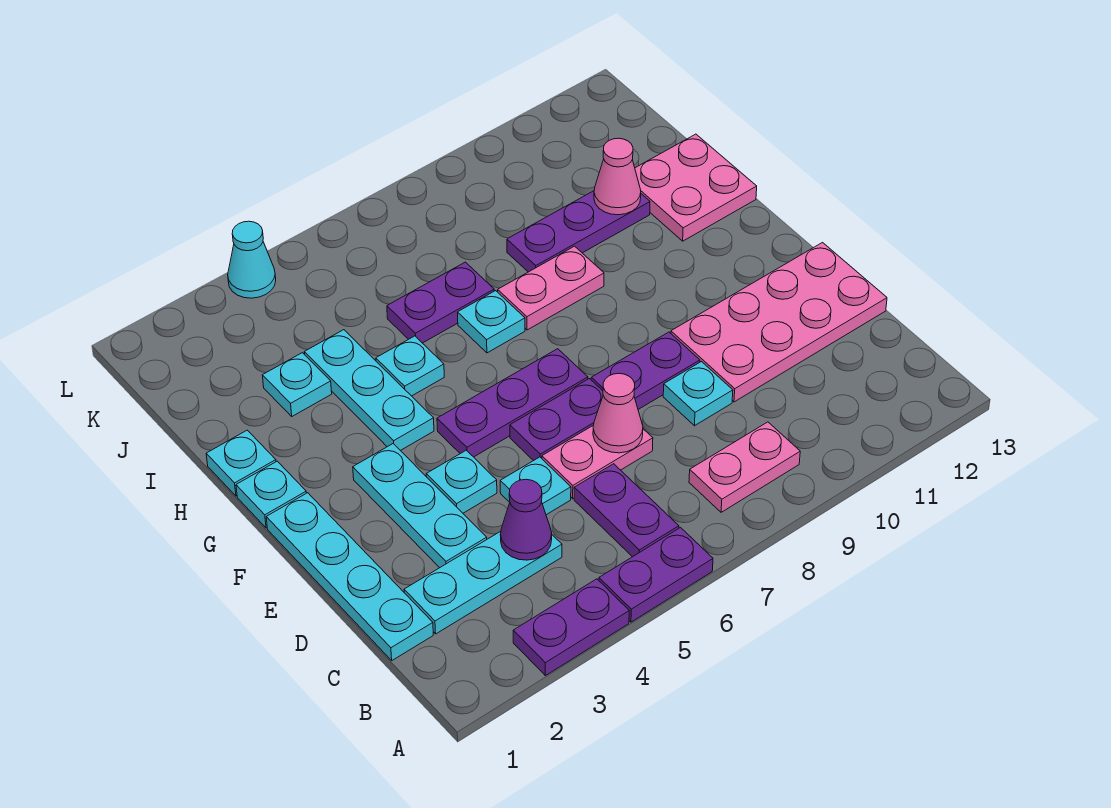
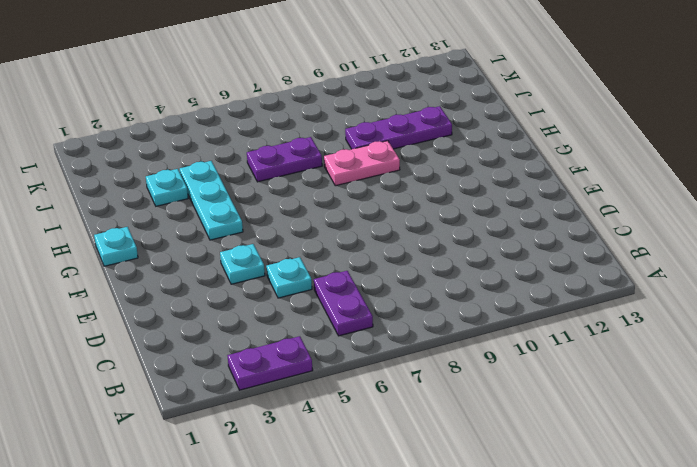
none -> purple 1x2 plate [599,528,713,622]
none -> pink 1x2 plate [689,422,800,512]
none -> cyan 1x4 plate [266,493,433,660]

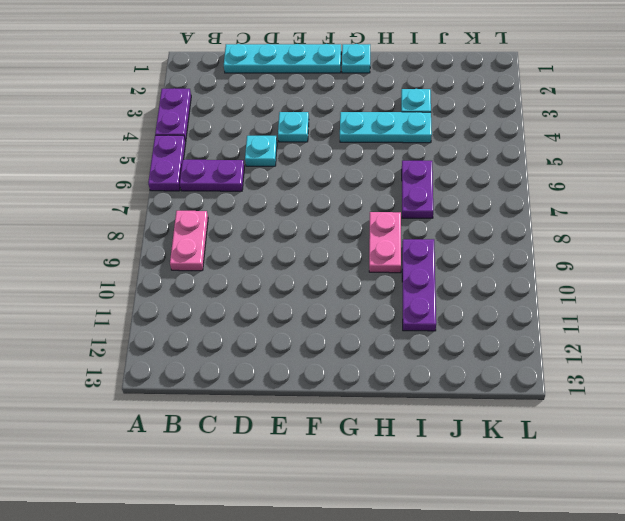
none -> cyan 1x3 plate [404,531,562,634]
none -> cyan 1x3 plate [353,444,487,568]
none -> pink 1x2 plate [542,425,653,499]

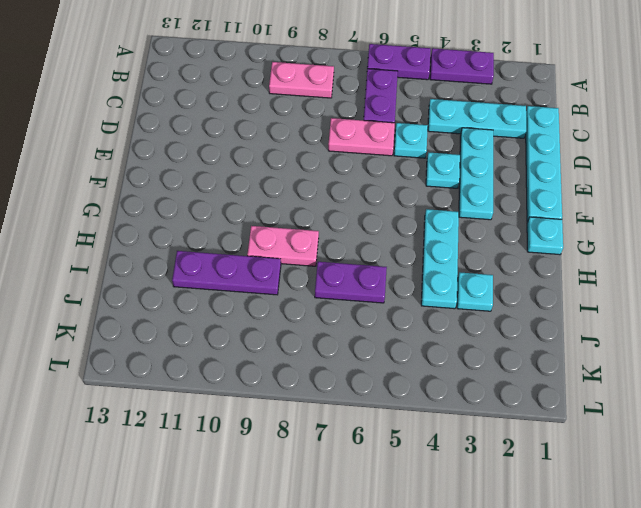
none -> cyan 1x1 plate [663,362,733,426]
none -> pink 2x4 plate [671,243,887,402]
none -> purple 1x2 plate [510,379,603,461]

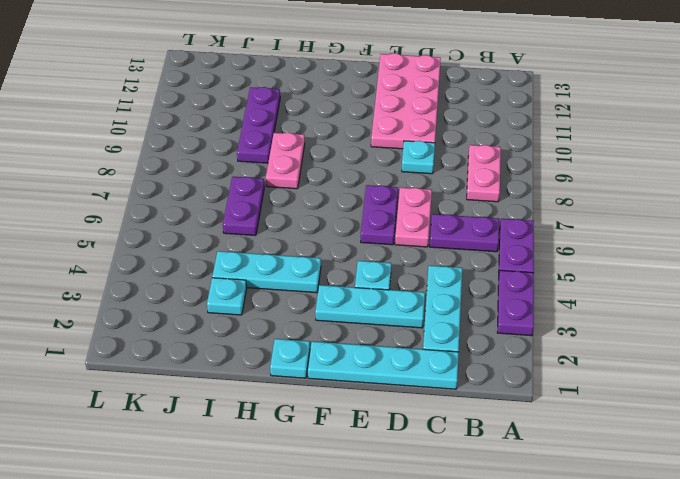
none -> cyan 1x1 plate [500,457,571,515]
none -> purple 1x2 plate [591,332,700,409]
none -> purple 1x3 plate [437,349,588,457]

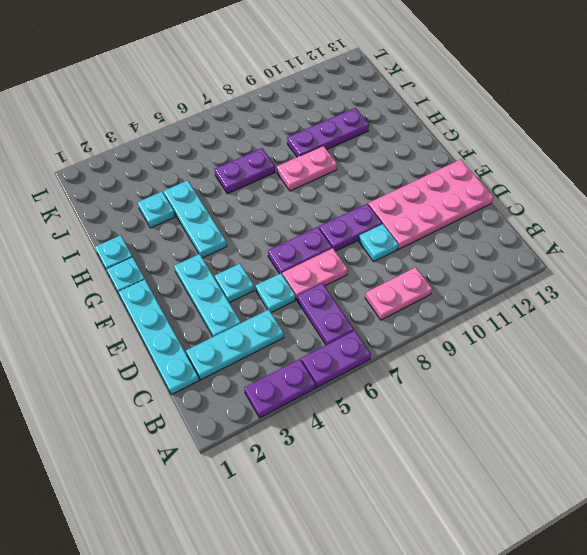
none -> purple 1x3 plate [437,349,588,457]
none -> cyan 1x1 plate [376,336,444,396]
none -> cyan 1x1 plate [458,291,525,353]

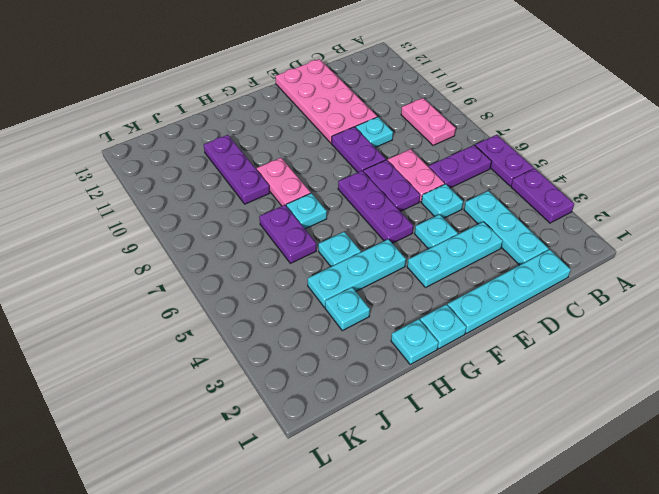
none -> pink 2x2 plate [635,134,757,241]
none -> cyan 1x1 cone [228,221,276,298]
none -> purple 1x1 cone [501,479,552,560]

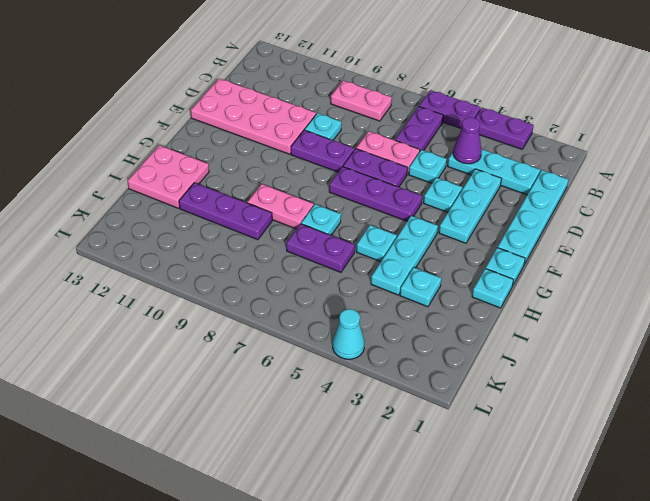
none -> pink 1x1 cone [593,373,643,453]
none -> pink 1x1 cone [594,138,641,215]

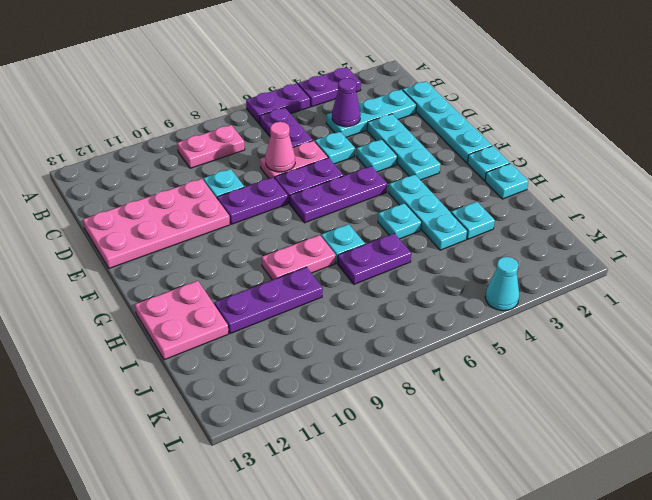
none -> pink 1x1 cone [594,138,641,215]

